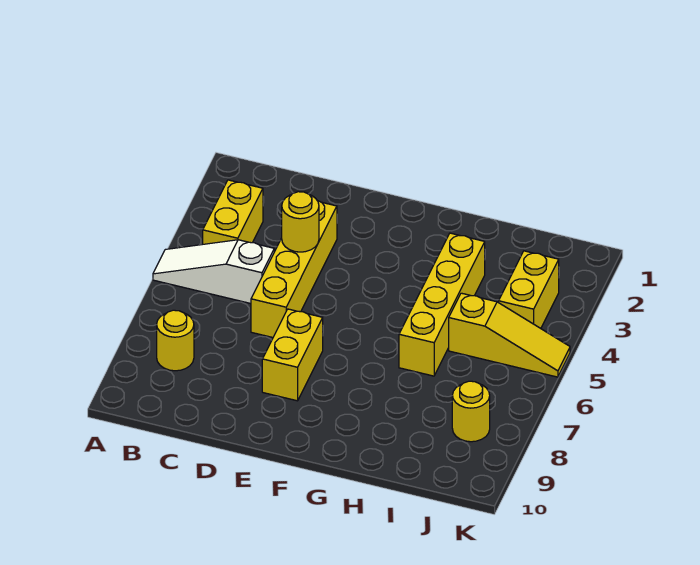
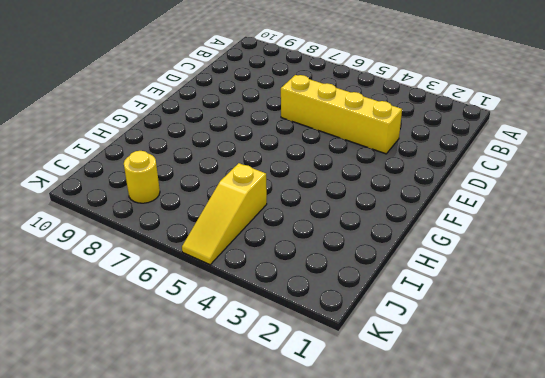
none -> white 1x3 slope [153,240,274,304]
none -> yellow 1x2 brick [203,180,263,244]

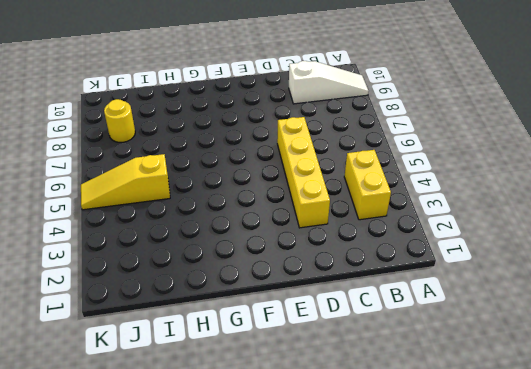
white 1x3 slope [289,61,369,104] -> white 1x3 slope moved to [153,240,274,304]
none -> yellow 1x1 round brick [157,310,194,371]
none -> yellow 1x2 brick [262,309,323,401]

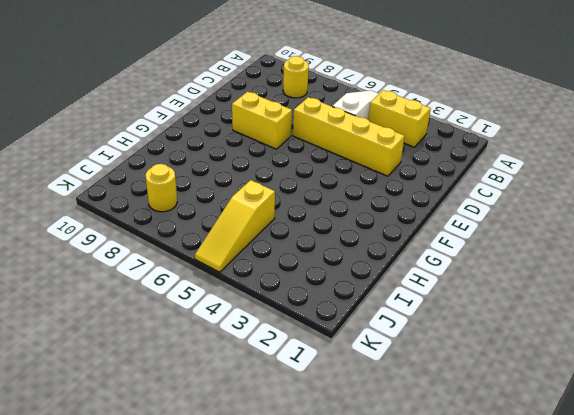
none -> yellow 1x4 brick [399,233,485,376]
none -> yellow 1x2 brick [499,251,559,328]

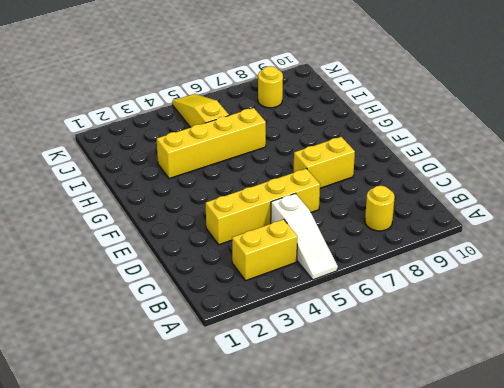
none -> yellow 1x2 brick [499,251,559,328]
none -> yellow 1x1 round brick [282,192,319,252]

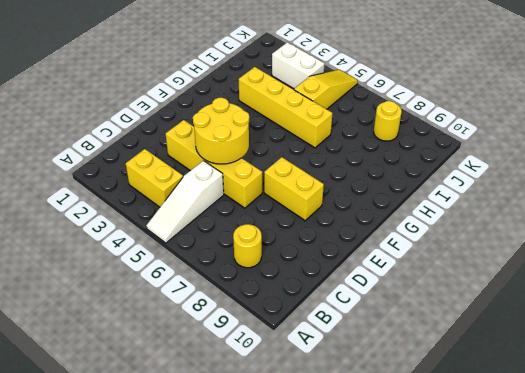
yellow 2x2 round brick [193,98,249,164] -> yellow 1x1 round brick [282,192,319,252]
white 1x2 brick [272,42,324,89] -> yellow 1x2 brick [499,251,559,328]

